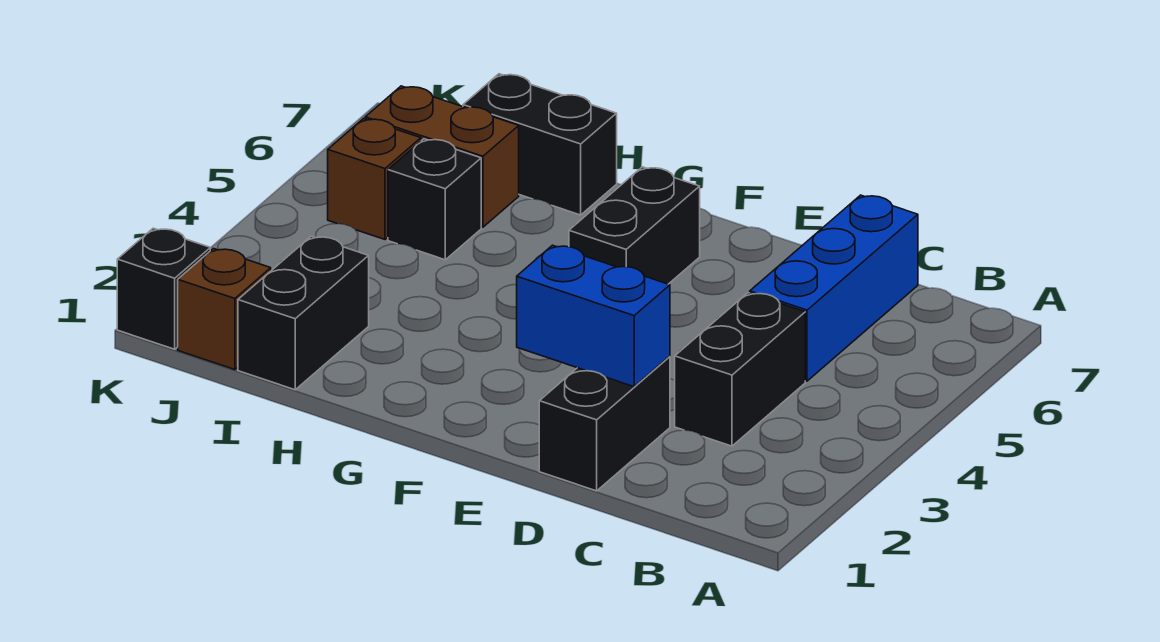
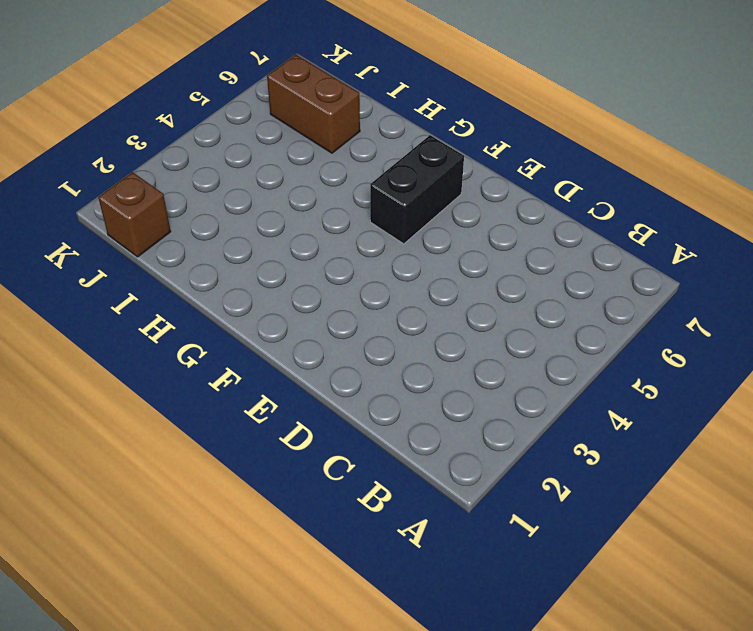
none -> black 1x2 brick [675,293,805,446]
none -> blue 1x3 brick [750,195,918,381]
none -> black 1x2 brick [539,356,670,491]

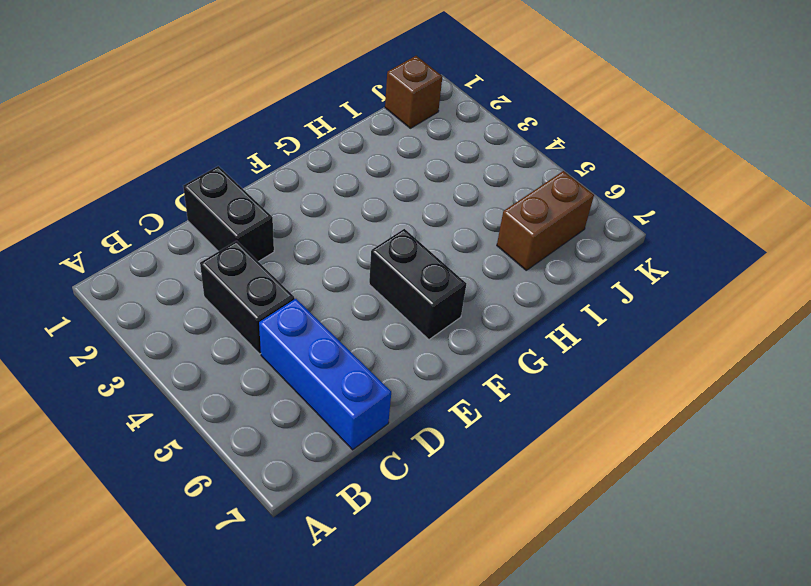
none -> black 1x2 brick [463,74,617,215]
none -> black 1x2 brick [238,236,369,390]
none -> black 1x1 brick [388,139,481,260]

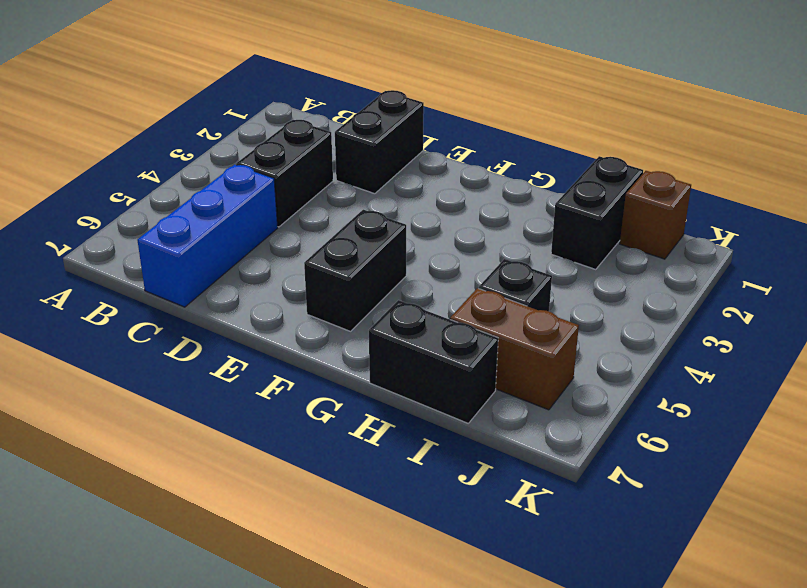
none -> brown 1x1 brick [328,119,421,239]
none -> black 1x1 brick [117,228,210,349]
none -> blue 1x2 brick [517,245,670,387]

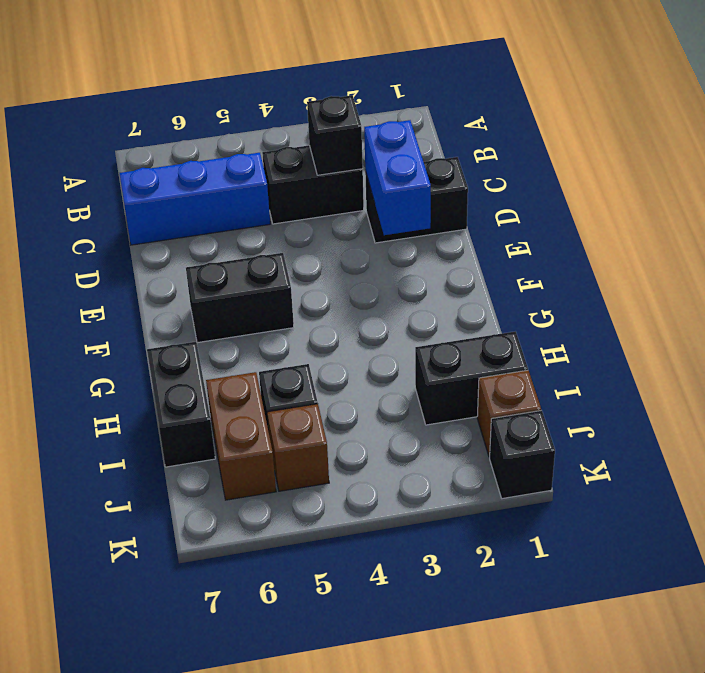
black 1x1 brick [307,95,363,175] -> none

